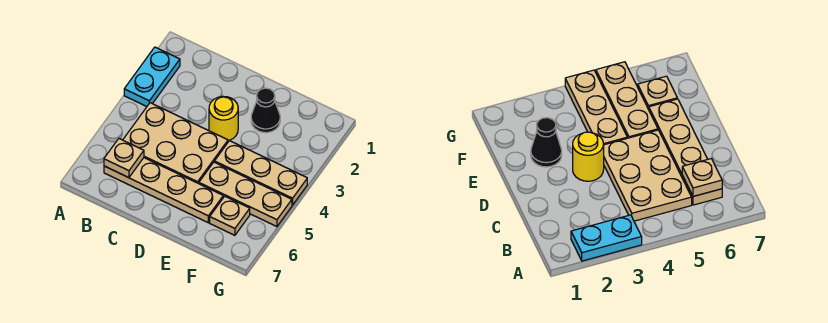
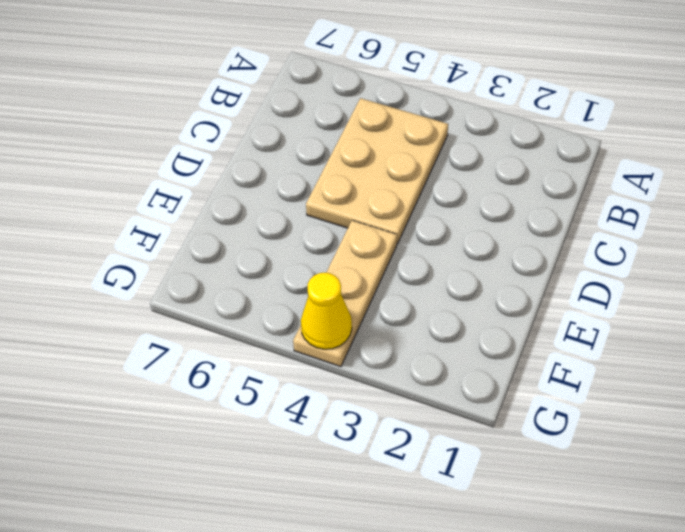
yellow 1x1 cone [301,273,352,349] -> none
none -> cyan 1x2 plate [124,47,180,106]
none -> tan 1x4 plate [104,158,223,223]

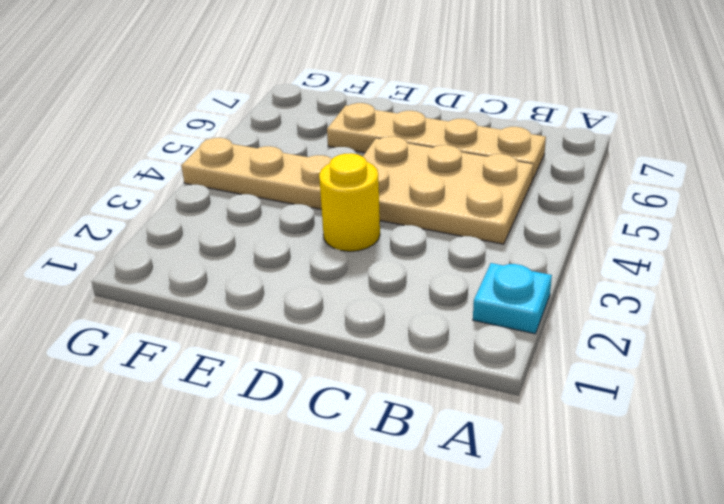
cyan 1x1 plate [473,263,552,334] -> cyan 1x2 plate [124,47,180,106]
none -> black 1x1 cone [251,88,280,133]
none -> tan 1x3 plate [199,162,292,227]

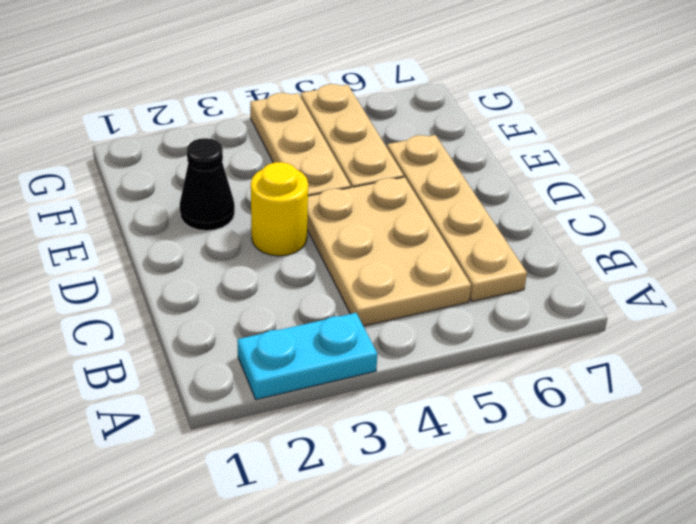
none -> tan 1x1 plate [210,196,250,235]
none -> tan 1x1 plate [104,139,144,178]

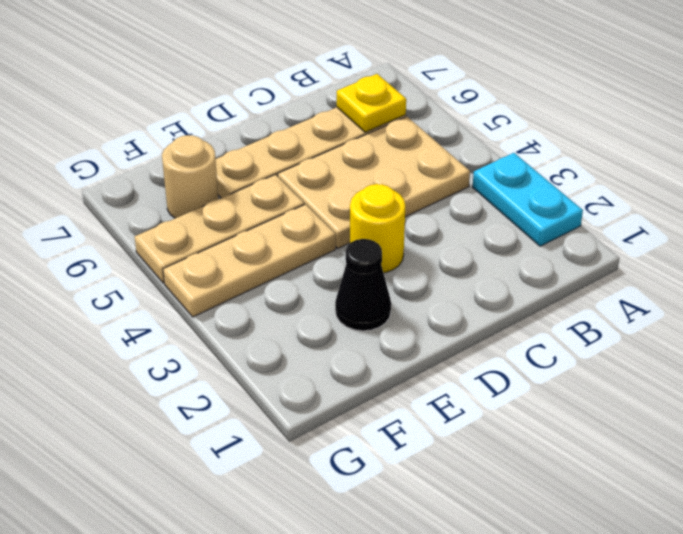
yellow 1x1 plate [337,74,406,132] -> tan 1x1 plate [104,139,144,178]
tan 1x1 round brick [162,135,218,218] -> tan 1x1 plate [210,196,250,235]

